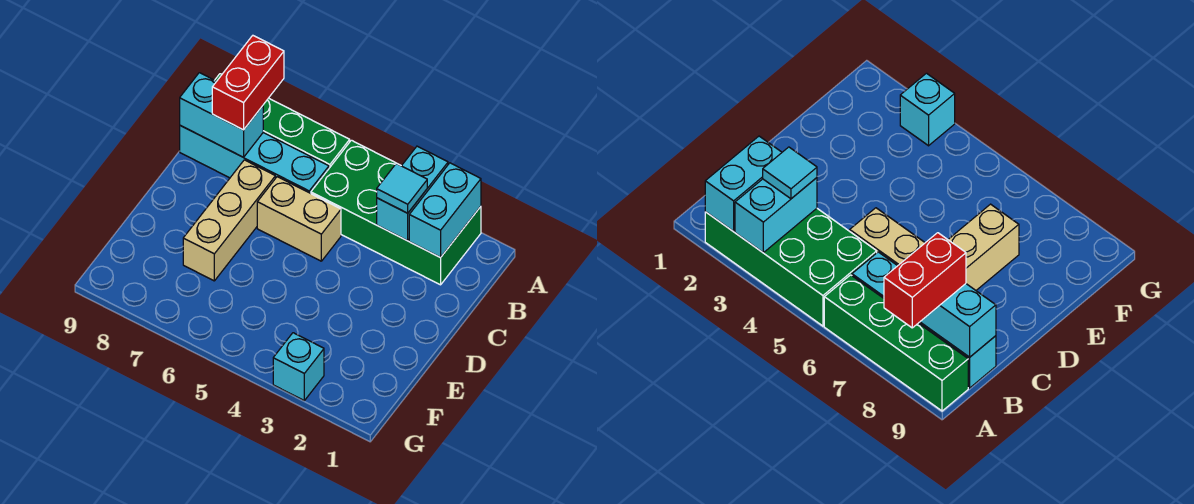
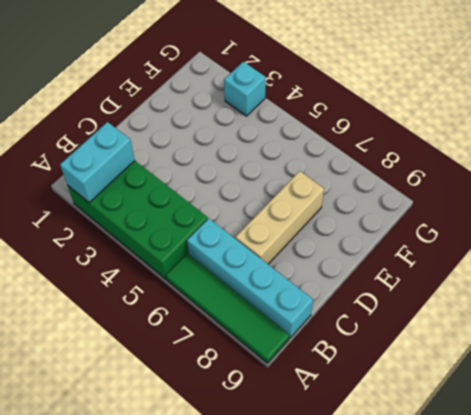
green 1x4 tile [166,253,289,363] -> green 1x4 brick [215,74,350,168]
none -> tan 1x2 brick [257,177,341,261]
none -> cyan 1x2 brick [377,146,448,241]

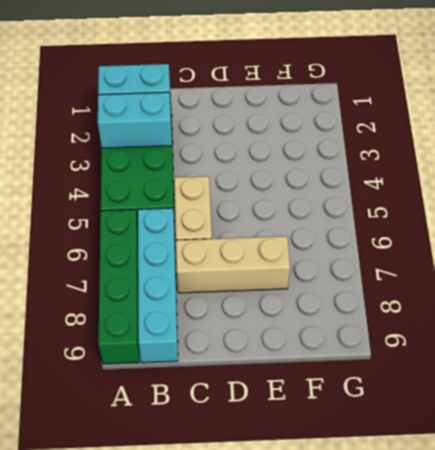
none -> cyan 1x1 brick [273,333,324,400]
none -> cyan 1x2 brick [180,73,263,157]

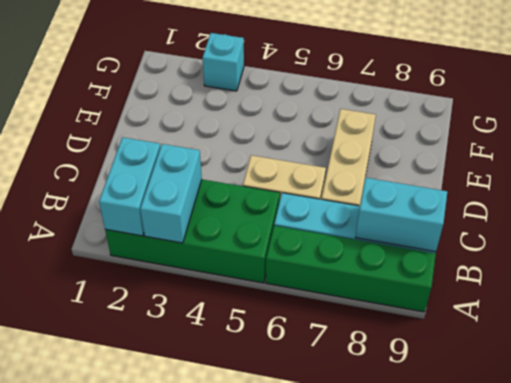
none -> red 1x2 brick [212,36,284,130]
none -> cyan 1x1 tile [377,163,427,213]

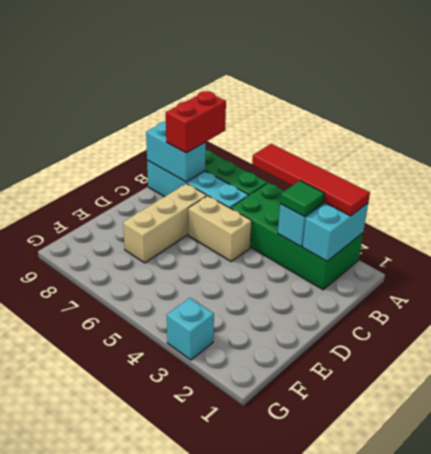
red 1x4 tile [252,144,370,216] -> none
green 1x1 tile [280,181,325,217] -> cyan 1x1 tile [377,163,427,213]

